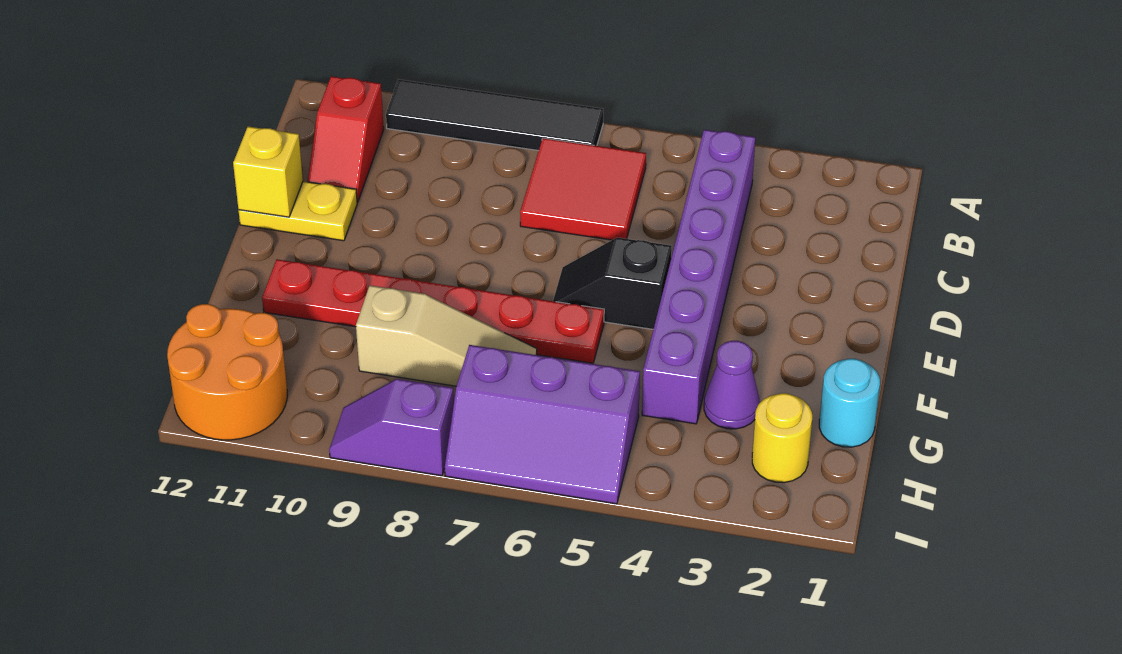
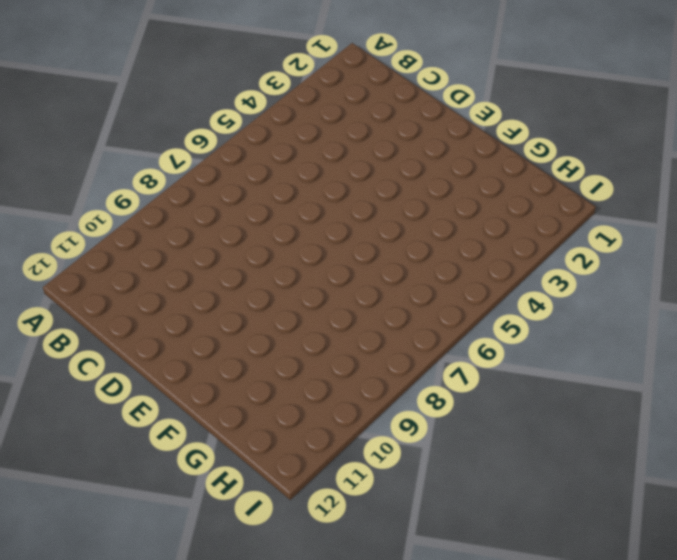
none -> black 1x4 tile [386,79,603,151]
none -> purple 1x6 brick [642,130,755,424]
none -> red 2x2 tile [520,138,646,240]

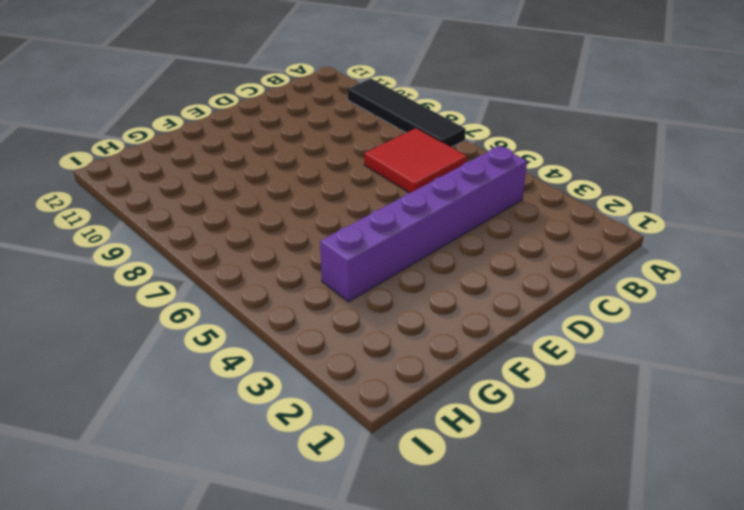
none -> red 1x2 slope [308,76,384,202]
none -> yellow 1x2 plate [239,181,357,241]
none -> black 1x2 slope [553,238,672,329]

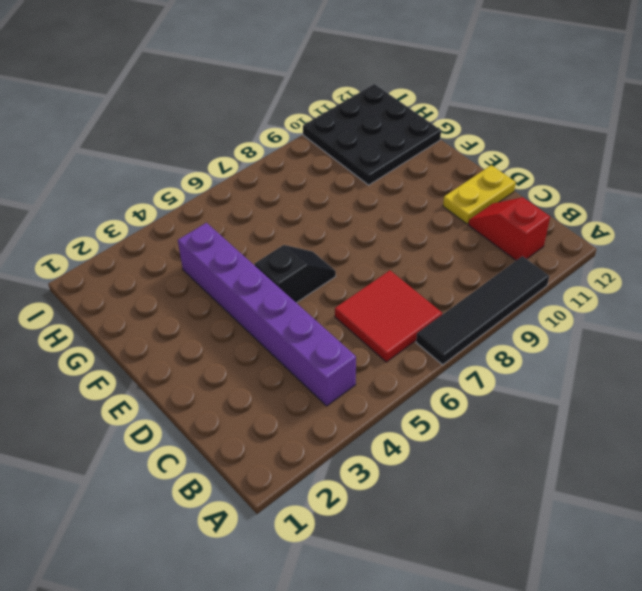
black 3x3 plate [303,84,441,185] -> orange 2x2 round brick [167,304,287,440]
none -> red 1x6 plate [262,259,604,363]
none -> cyan 1x1 round brick [819,359,880,447]
none -> purple 1x1 cone [704,341,759,429]

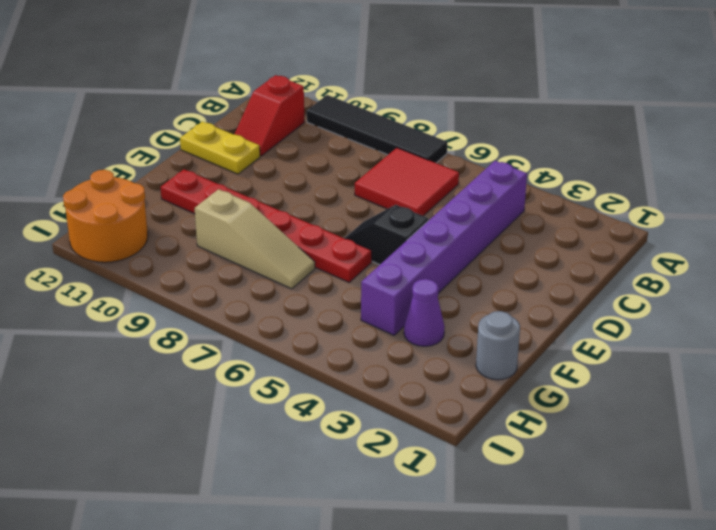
grey 1x1 round brick [476,311,520,380] -> cyan 1x1 round brick [819,359,880,447]
none -> yellow 1x1 round brick [752,393,812,483]
none -> purple 2x3 slope [445,345,640,504]
none -> purple 1x2 slope [329,379,454,476]

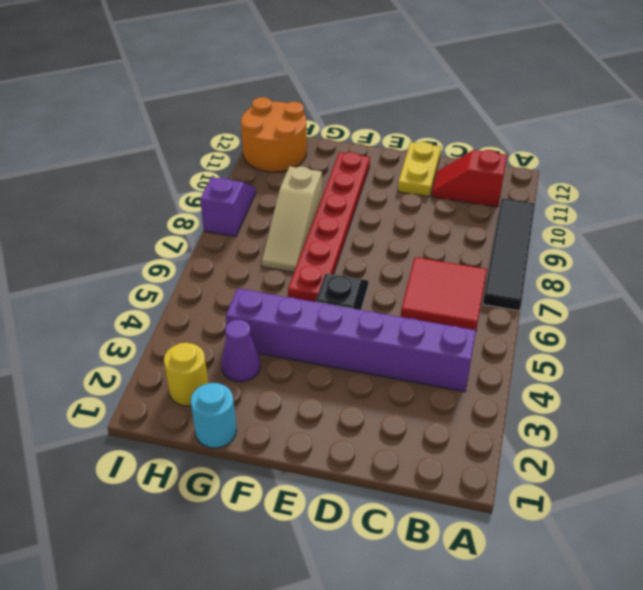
none -> purple 2x3 slope [445,345,640,504]
none -> yellow 1x1 brick [233,127,303,217]

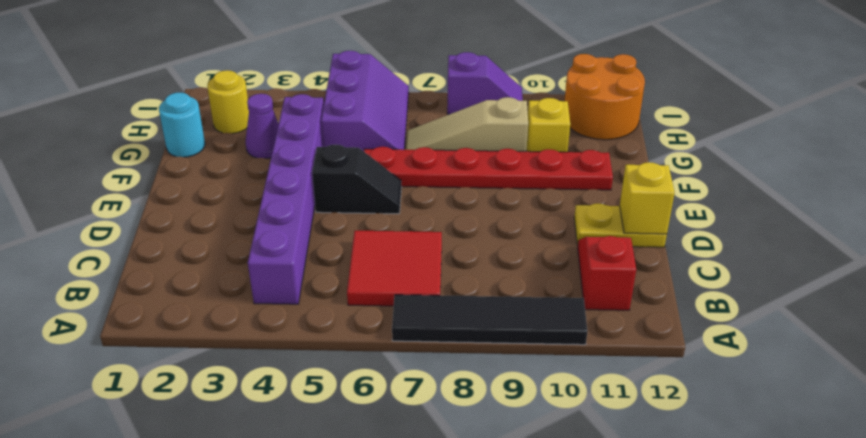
purple 2x3 slope [321,51,409,151] -> purple 2x3 slope turned to [445,345,640,504]
yellow 1x1 brick [527,98,570,152] -> none

